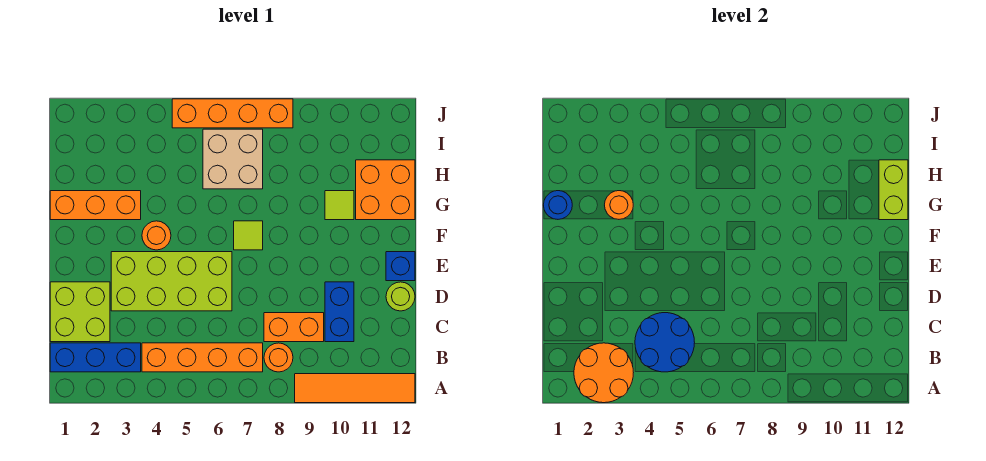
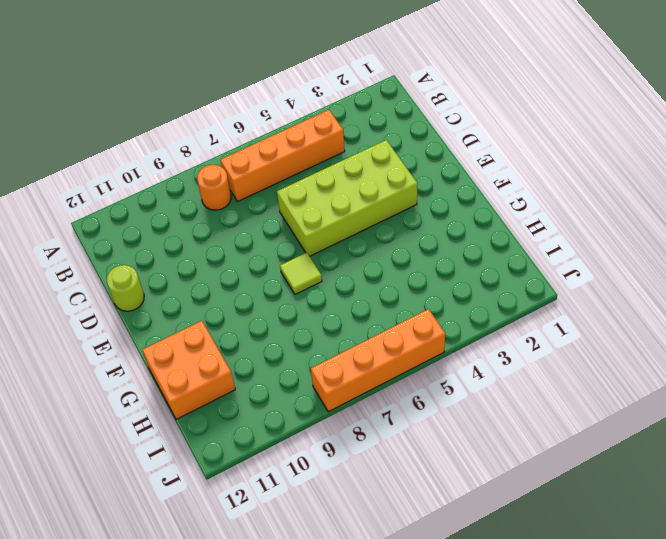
none -> orange 1x4 tile [295,374,415,403]
none -> blue 1x3 brick [50,343,141,372]
none -> lime 2x2 brick [50,282,110,342]

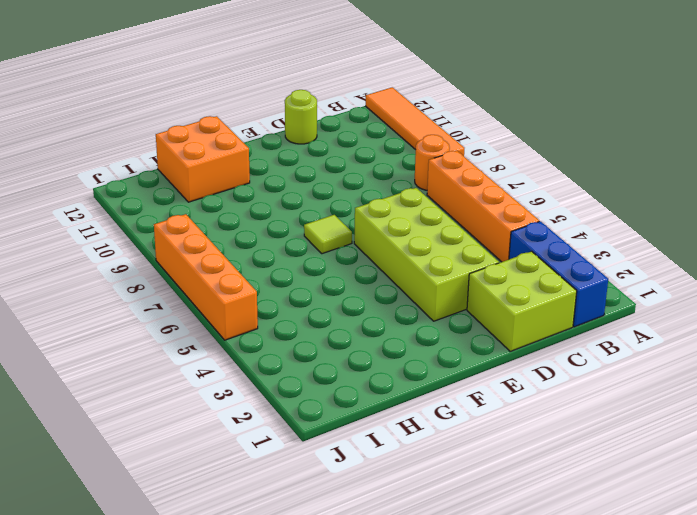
none -> orange 1x2 brick [264,313,324,342]
none -> blue 1x2 brick [325,282,354,342]
none -> blue 1x1 brick [386,252,415,281]

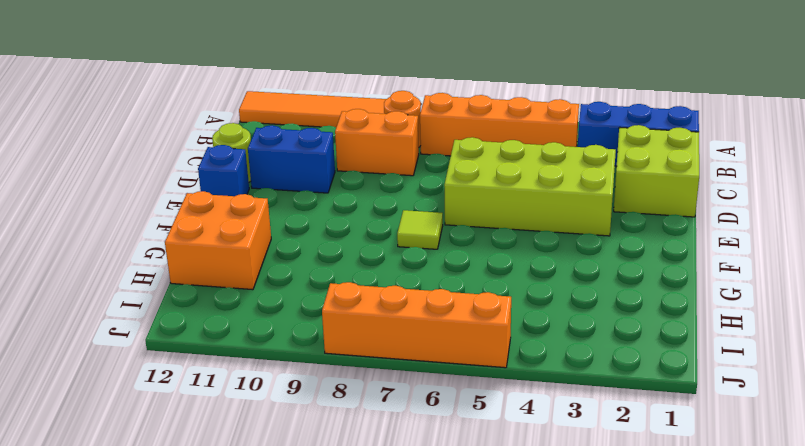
blue 1x2 brick [248,125,335,193] -> blue 1x2 brick turned to [325,282,354,342]
none -> orange 1x1 round brick [142,221,171,250]
none -> orange 1x3 brick [50,191,141,220]
none -> lime 1x1 tile [325,191,354,220]

